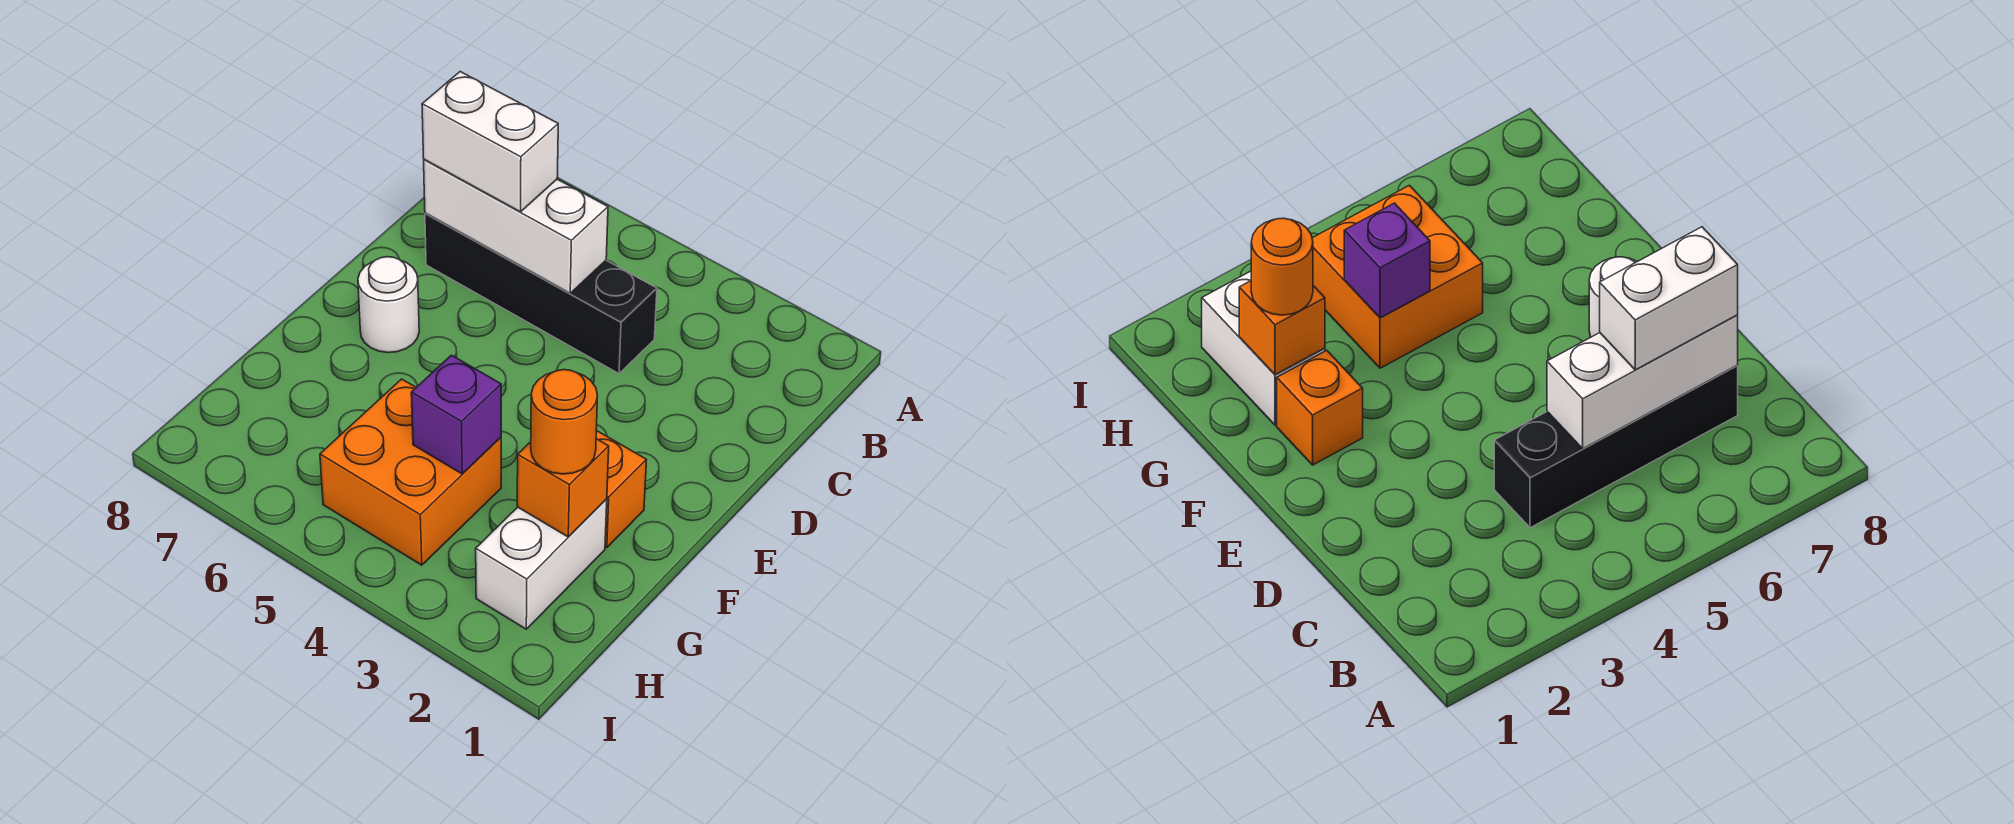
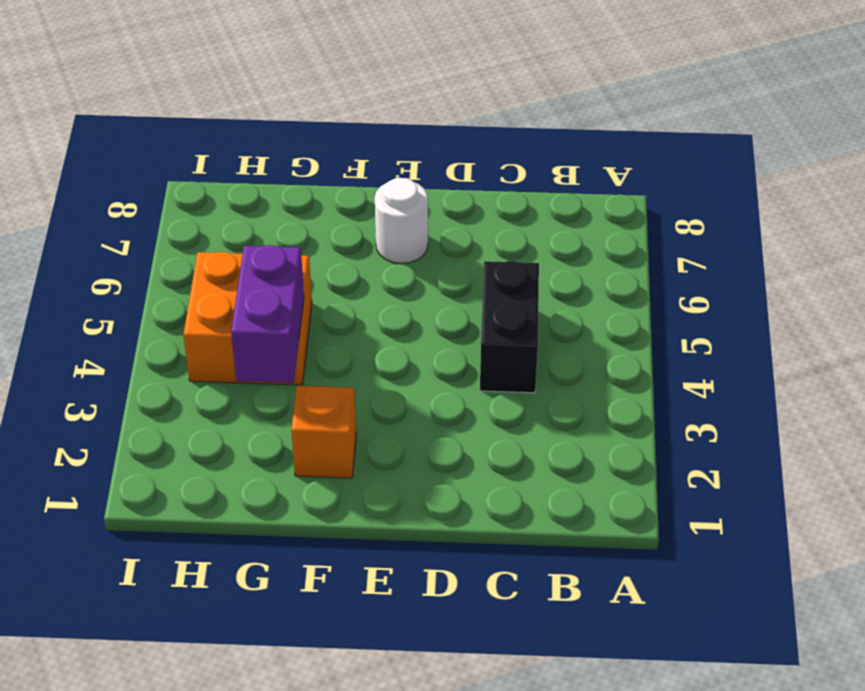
black 1x2 brick [480,261,539,393] -> black 1x4 brick [425,213,657,374]
purple 1x2 brick [231,245,304,383] -> purple 1x1 brick [411,355,501,474]
none -> white 1x2 brick [476,499,607,629]
none -> white 1x3 brick [424,160,608,293]

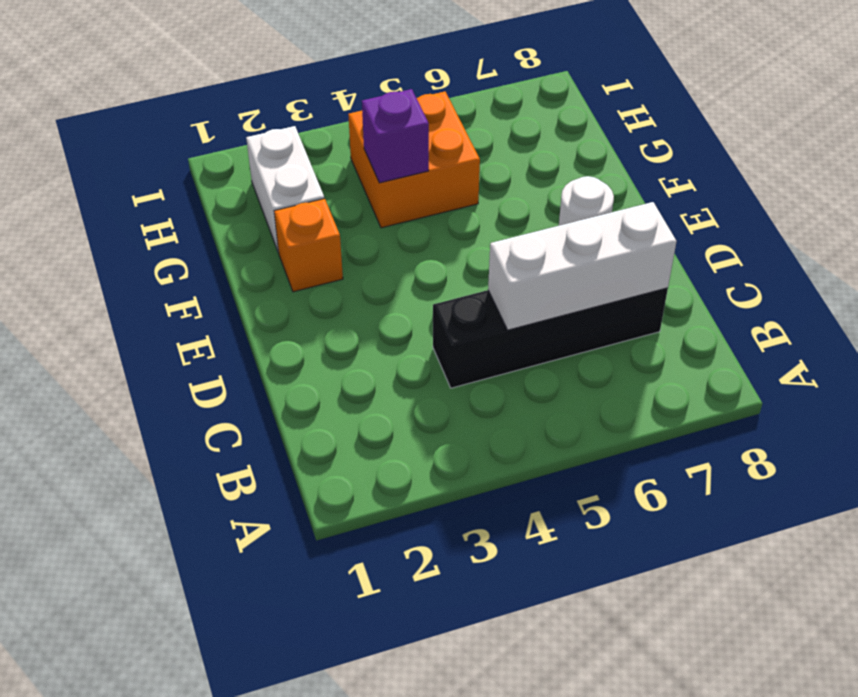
none -> orange 1x1 brick [517,439,609,537]
none -> white 1x2 brick [422,72,558,212]

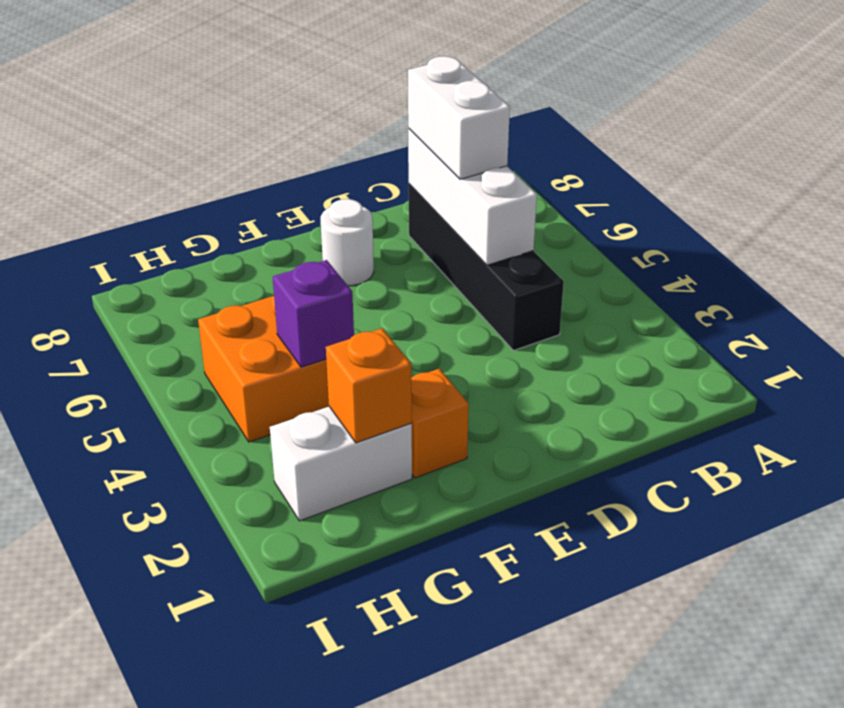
none -> orange 1x1 round brick [531,370,598,474]

